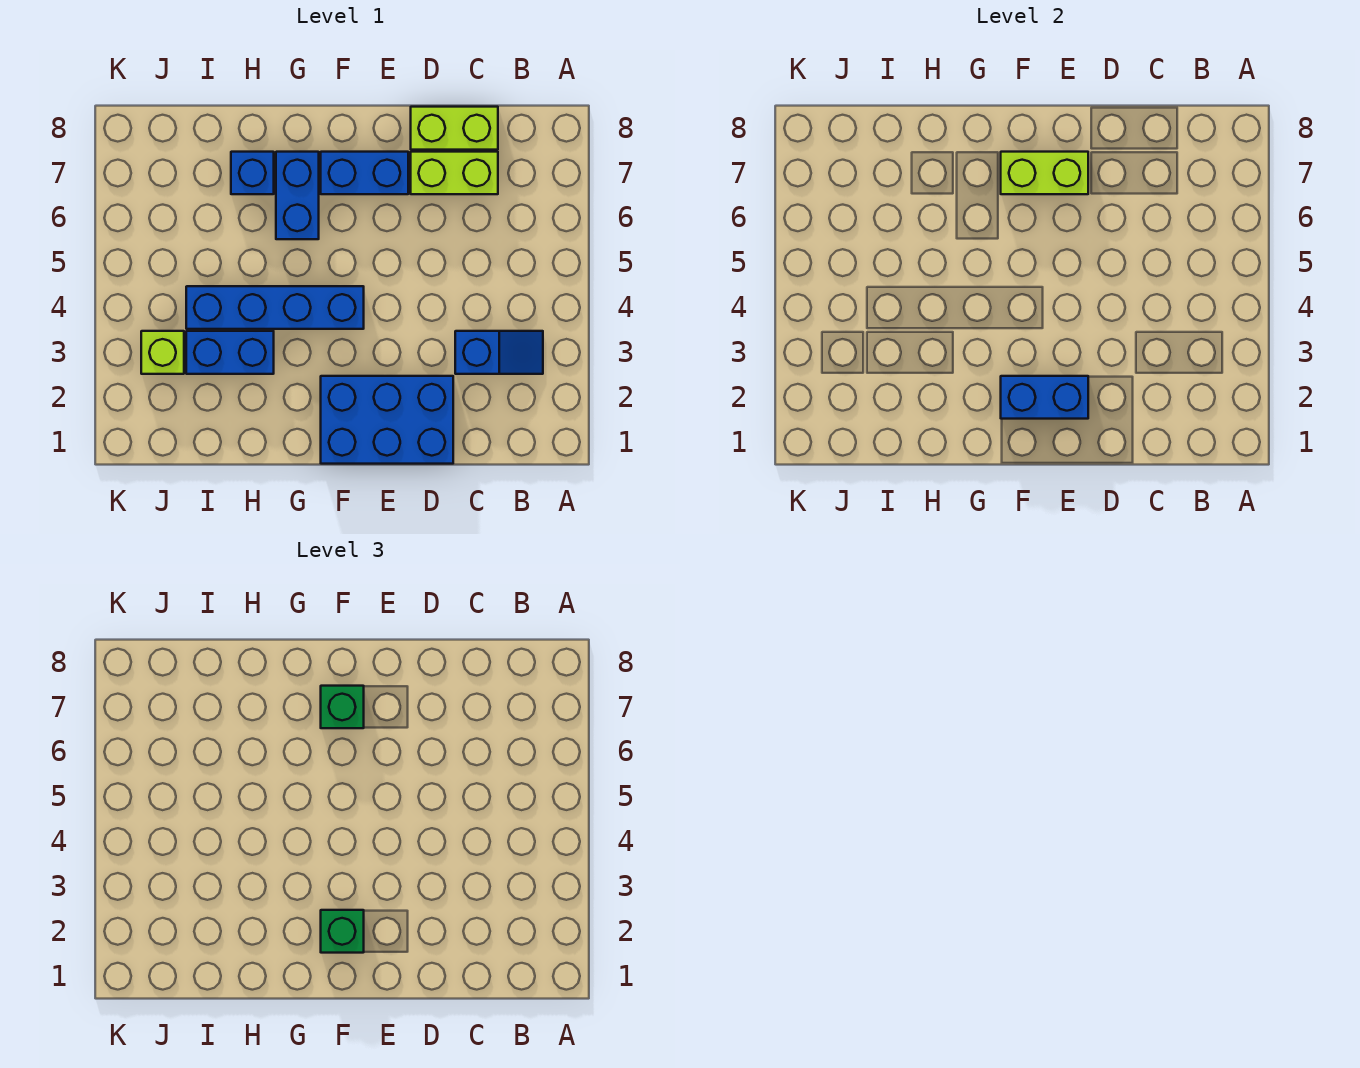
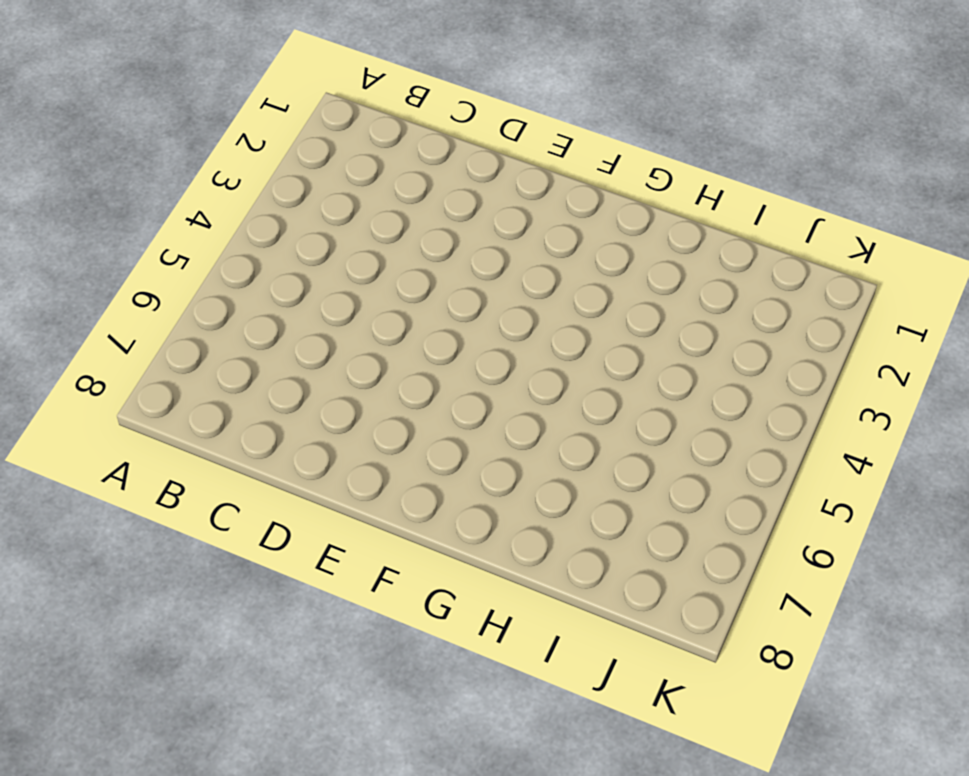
none -> blue 1x2 slope [455,331,543,374]
none -> lime 1x2 brick [411,152,498,194]
none -> lime 1x2 brick [411,107,498,150]

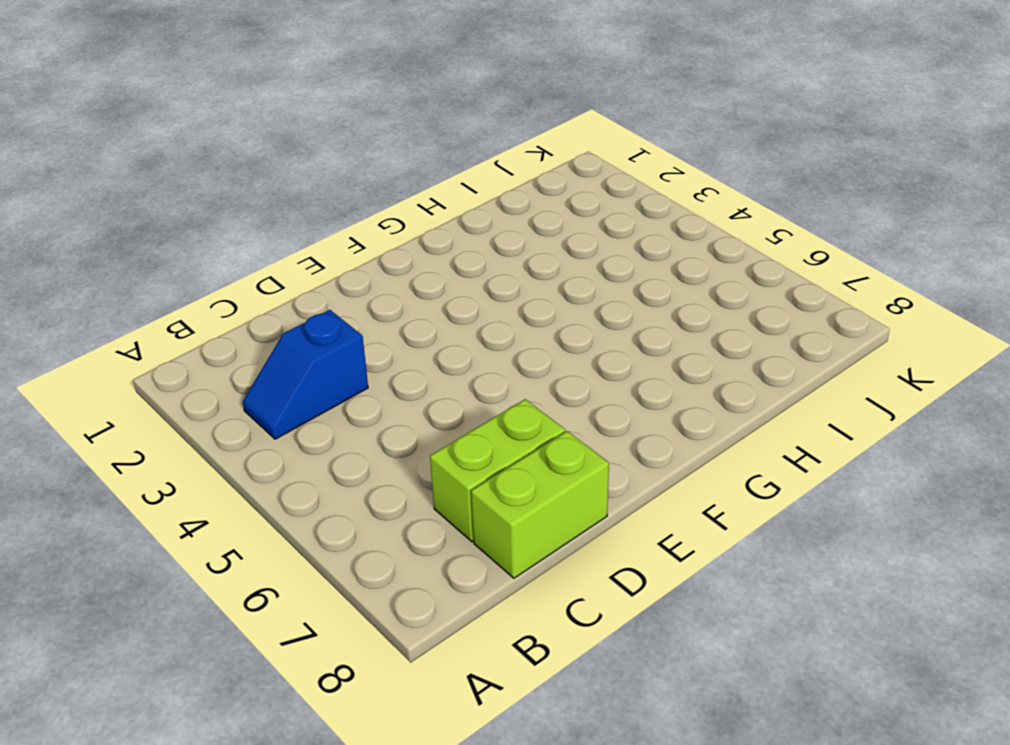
none -> blue 2x3 brick [321,376,453,464]
none -> blue 1x2 brick [321,152,408,194]
none -> blue 1x4 brick [186,286,364,329]

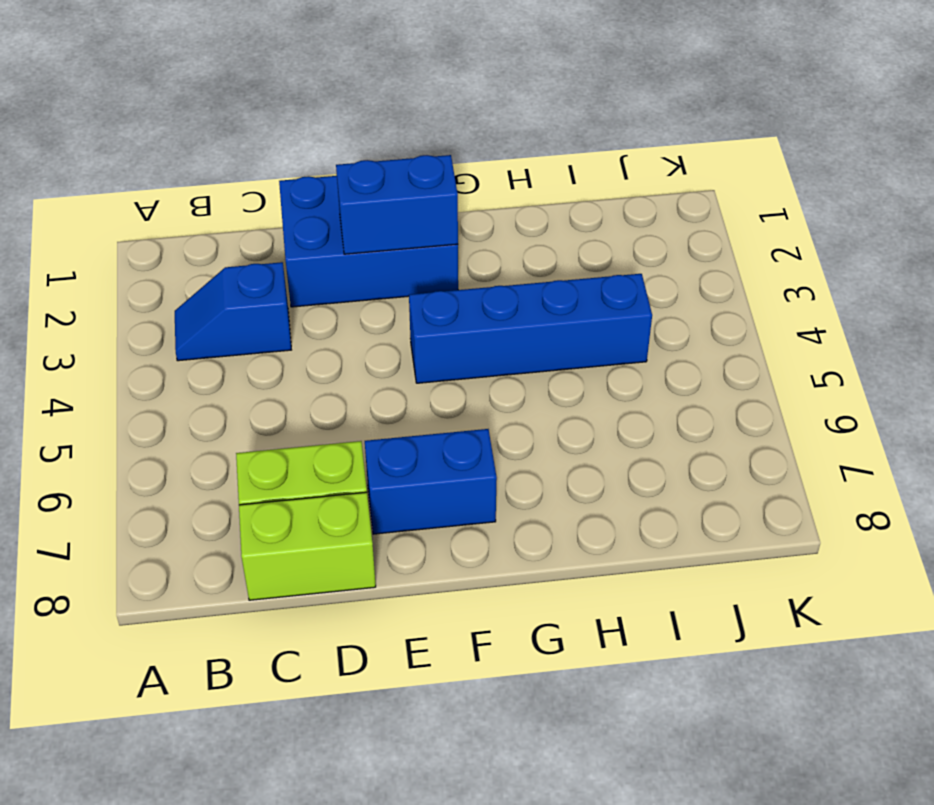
none -> blue 1x2 brick [276,152,319,239]
none -> blue 1x2 brick [186,331,274,374]
none -> blue 1x1 brick [231,152,274,194]

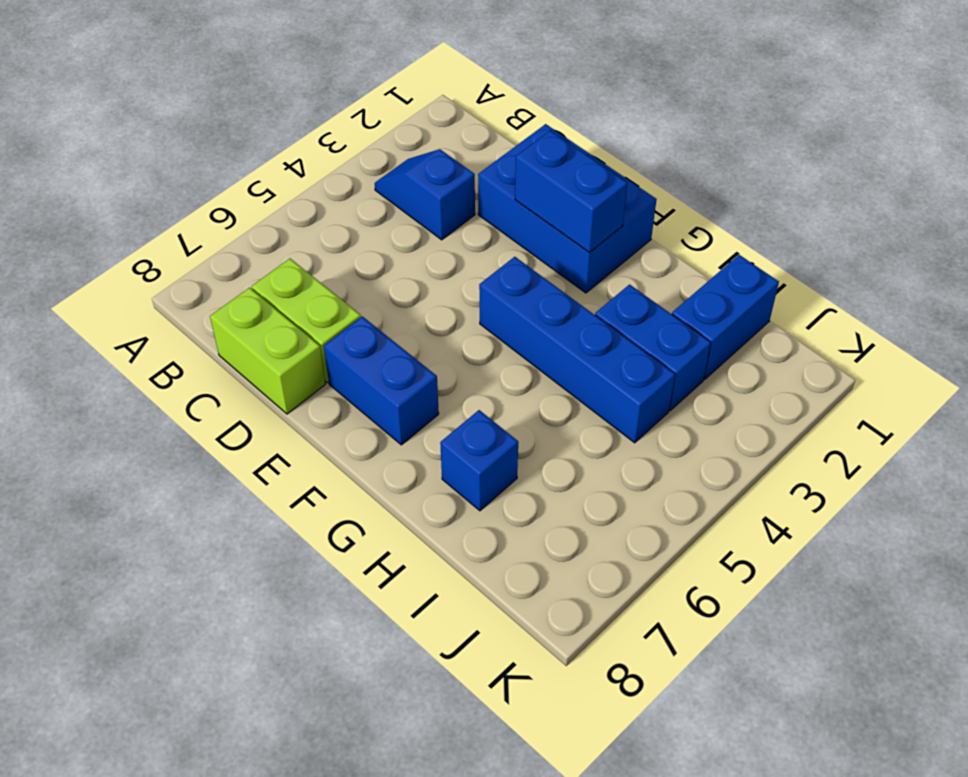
blue 1x2 brick [672,255,779,379] -> blue 1x2 brick moved to [276,152,319,239]
none -> lime 1x1 brick [141,331,184,374]
none -> lime 1x2 brick [1001,152,1088,194]
none -> green 1x1 brick [321,910,364,953]

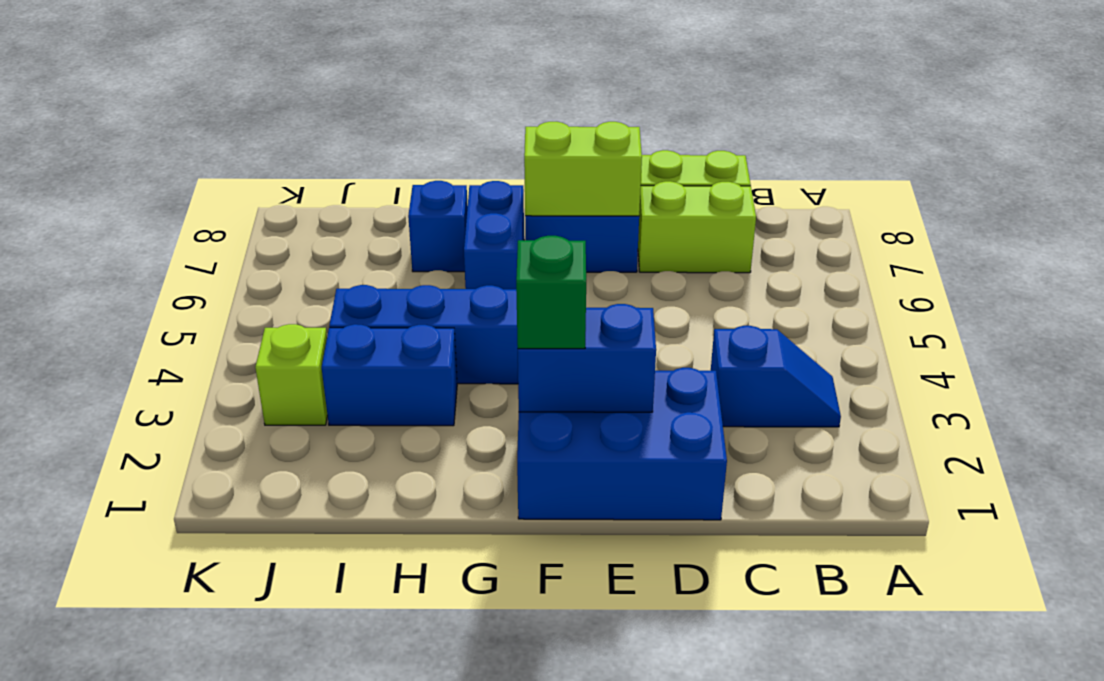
none -> green 1x1 brick [321,686,364,728]

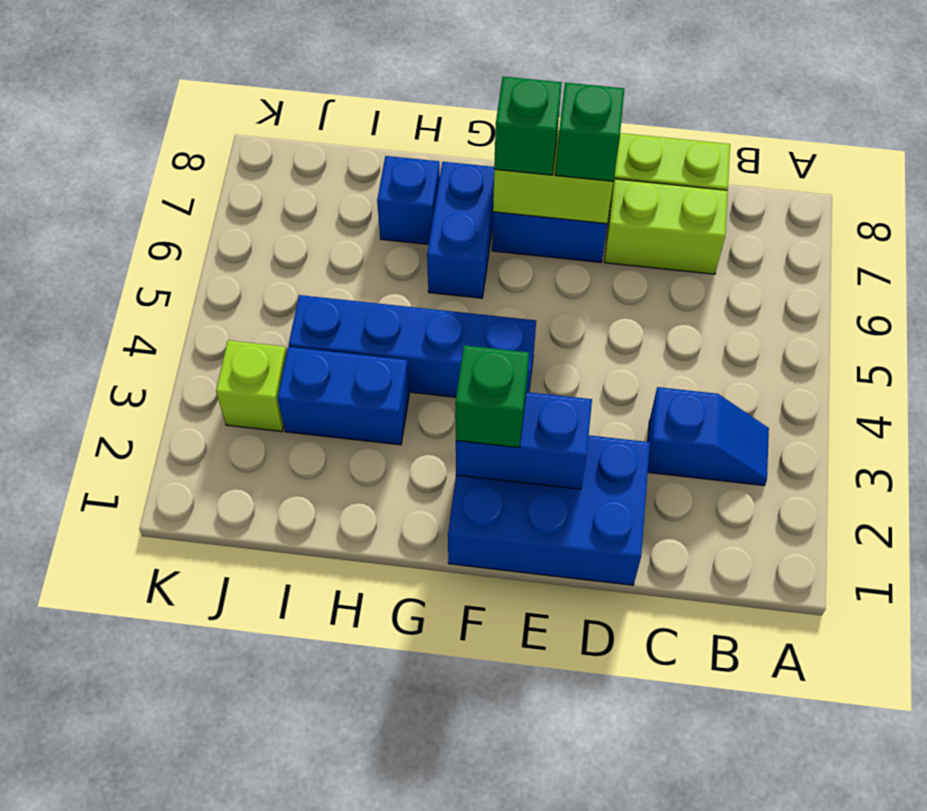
green 1x1 brick [555,83,624,181] -> none

